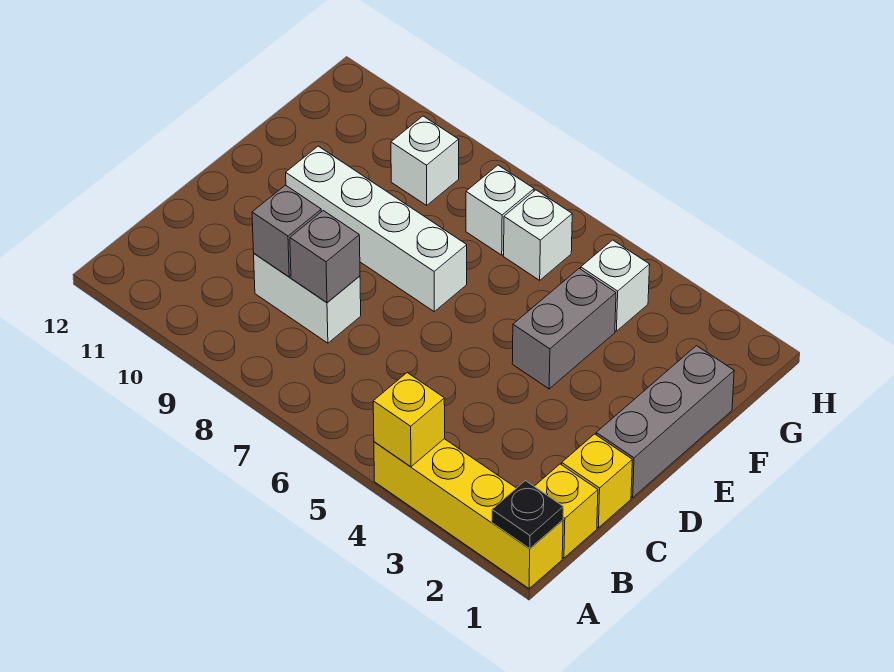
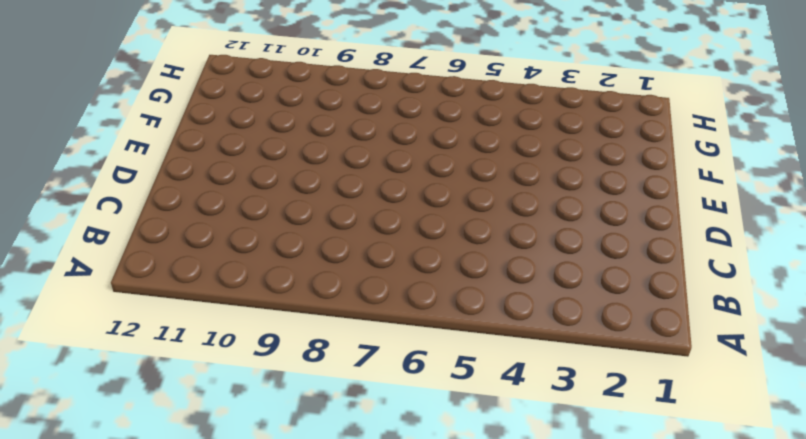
none -> yellow 1x4 brick [374,439,563,589]
none -> yellow 1x1 brick [534,464,598,558]
none -> yellow 1x1 brick [562,434,632,528]

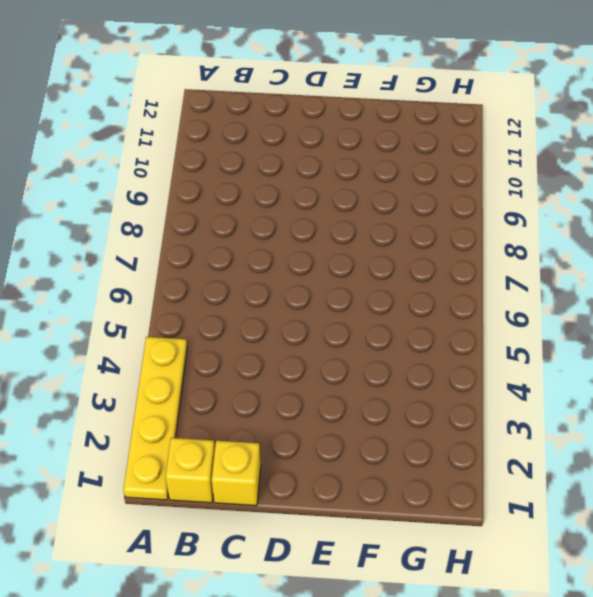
yellow 1x4 plate [123,337,187,500] -> yellow 1x4 brick [374,439,563,589]
none -> white 1x2 brick [254,254,361,343]
none -> grey 1x3 brick [596,346,734,498]
none -> grey 1x2 brick [512,268,616,389]

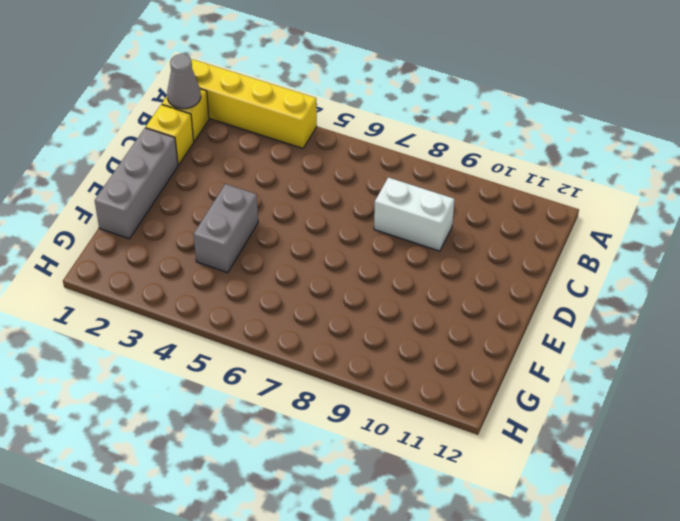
grey 1x1 cone [167,54,201,109] -> none
none -> white 1x4 brick [286,146,467,311]
none -> white 1x1 brick [581,240,650,331]
none -> white 1x1 brick [504,190,572,280]

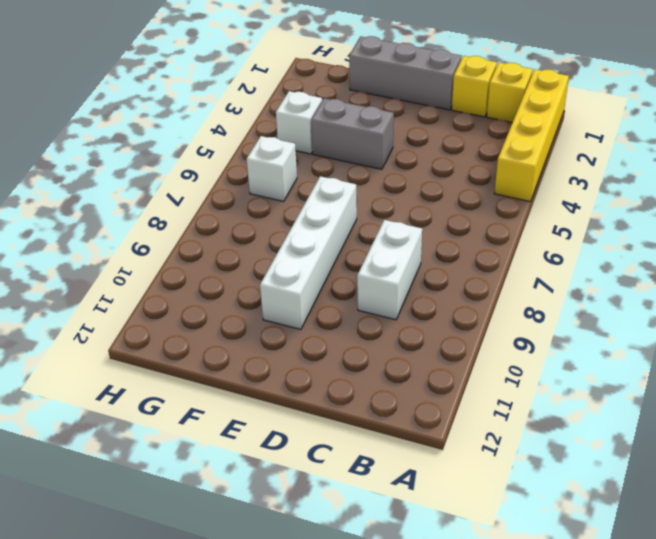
none -> white 1x1 brick [466,165,534,255]
none -> white 1x1 brick [391,116,459,205]
none -> black 1x1 plate [492,481,563,549]

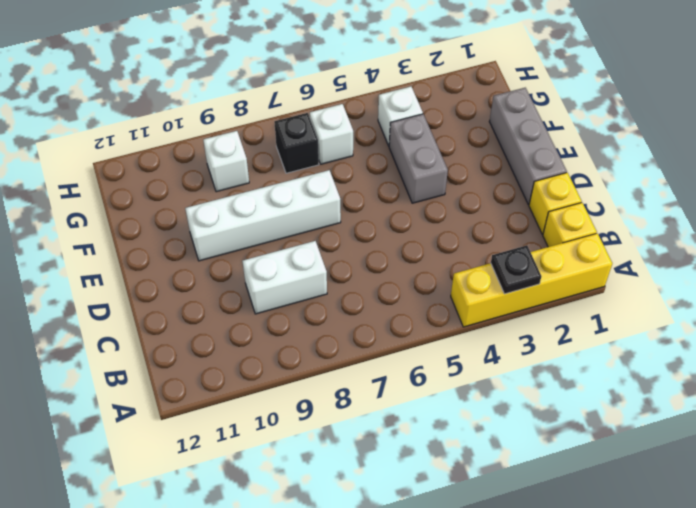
black 1x1 plate [491,245,541,294] -> black 1x1 plate moved to [492,481,563,549]
black 1x1 brick [274,113,319,173] -> white 1x1 brick [466,165,534,255]
none -> yellow 1x1 brick [373,373,445,467]
none -> grey 1x1 brick [290,211,360,303]
none -> grey 1x1 brick [252,185,321,277]

